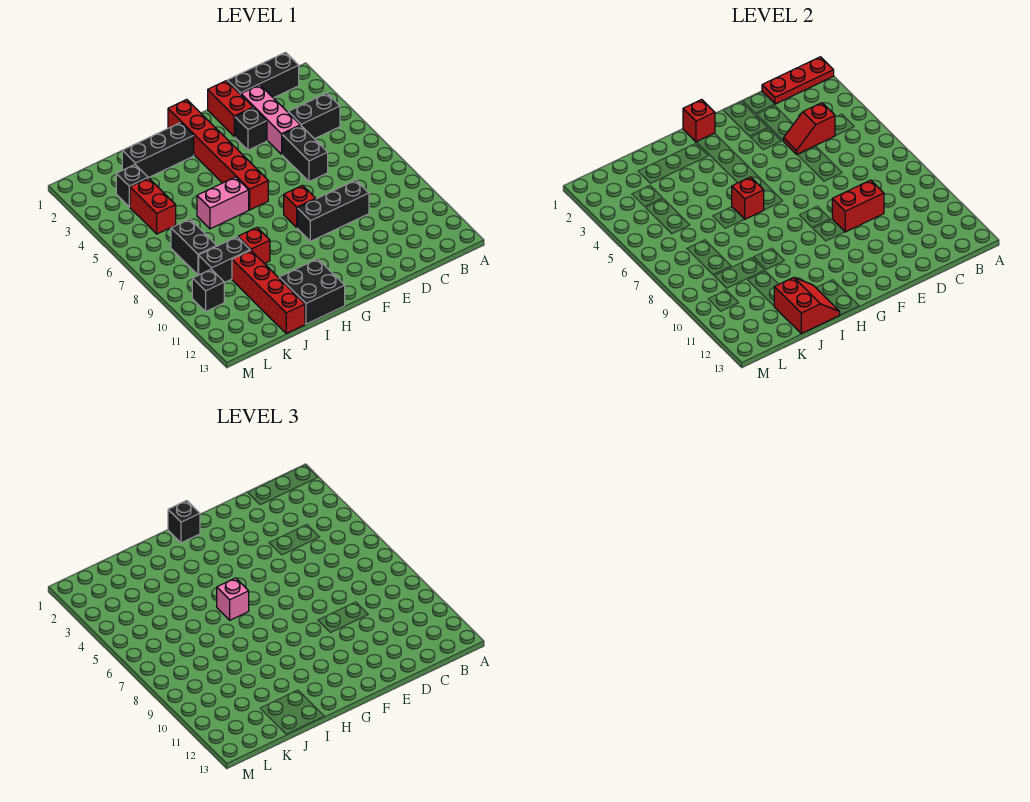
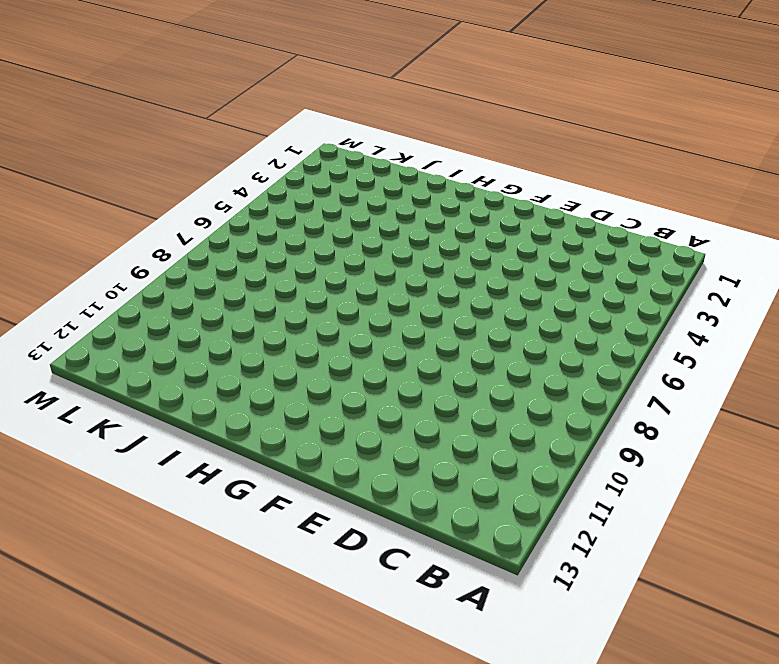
none -> black 1x3 brick [227,52,299,98]
none -> black 1x2 brick [288,93,340,139]
none -> pink 1x3 brick [241,85,300,154]

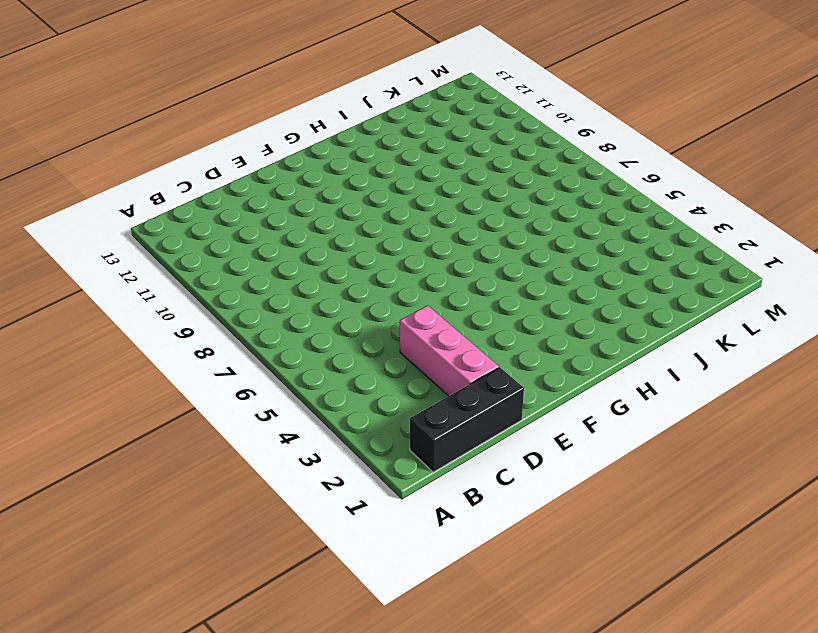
none -> black 1x2 brick [288,93,340,139]
none -> black 1x2 brick [282,126,328,182]
none -> black 1x3 brick [297,180,369,241]

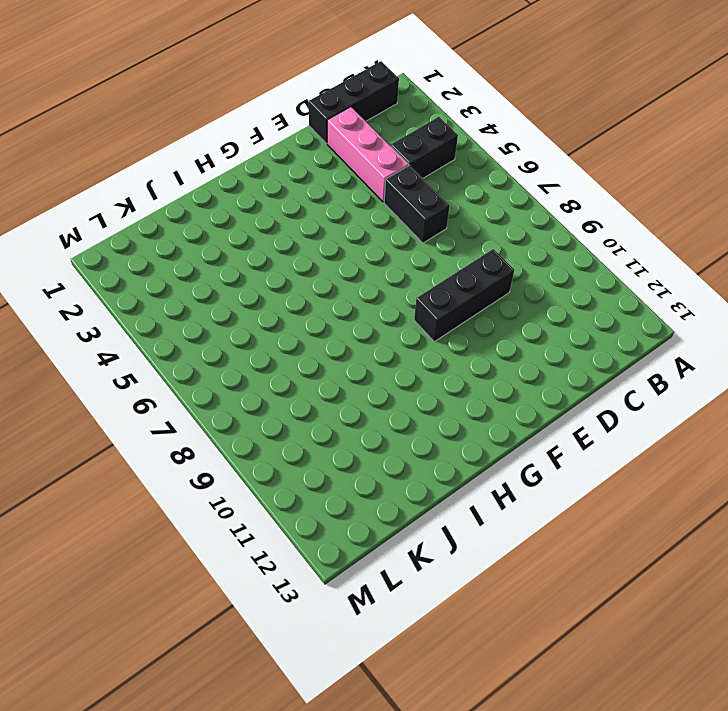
none -> red 1x2 brick [208,81,253,137]
none -> black 1x1 brick [235,108,267,150]
none -> red 1x1 brick [284,185,316,228]

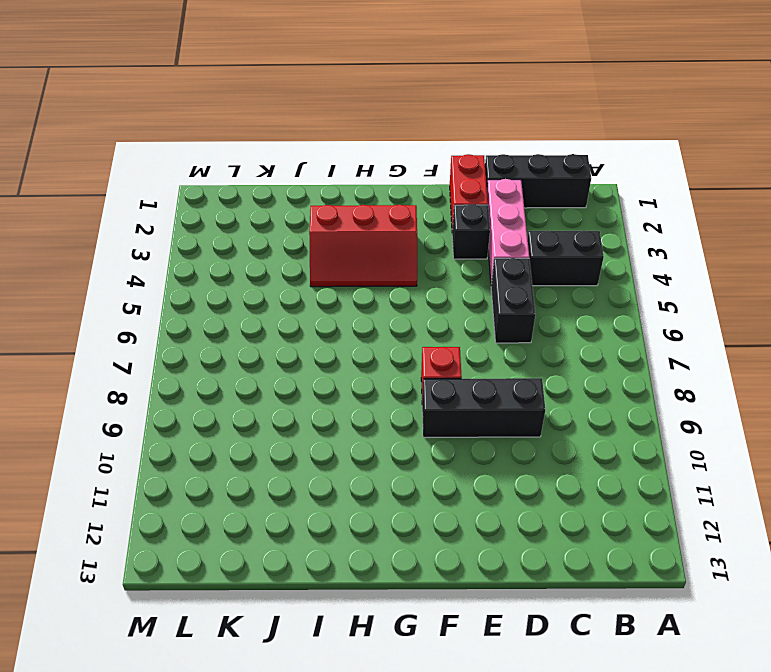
red 2x3 slope [309,205,417,287] -> red 1x6 brick [168,100,268,210]
none -> black 1x3 brick [122,123,194,178]
none -> pink 1x2 brick [197,177,249,229]
none -> black 2x2 brick [279,259,345,324]

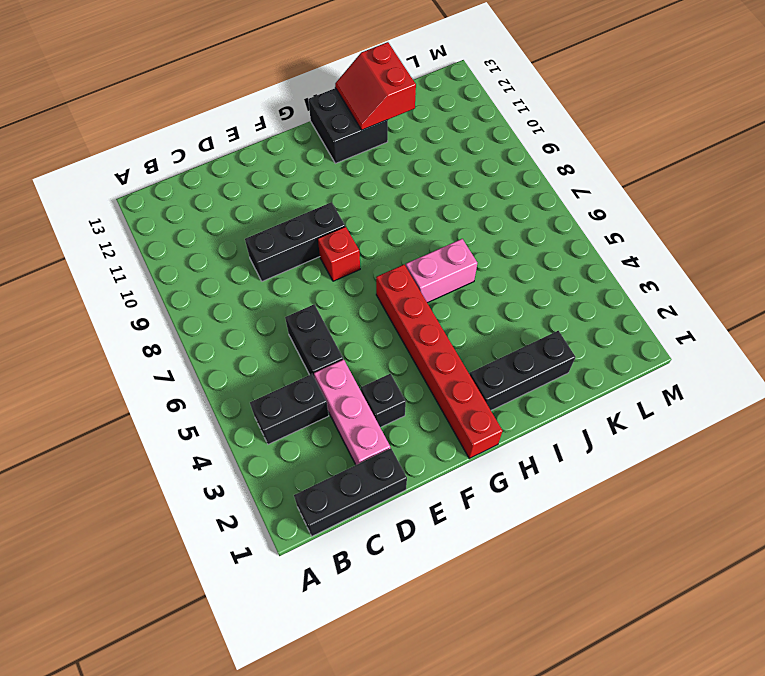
none -> red 1x2 brick [208,81,253,137]
none -> red 1x1 brick [238,227,270,264]
none -> black 1x2 brick [199,237,250,283]

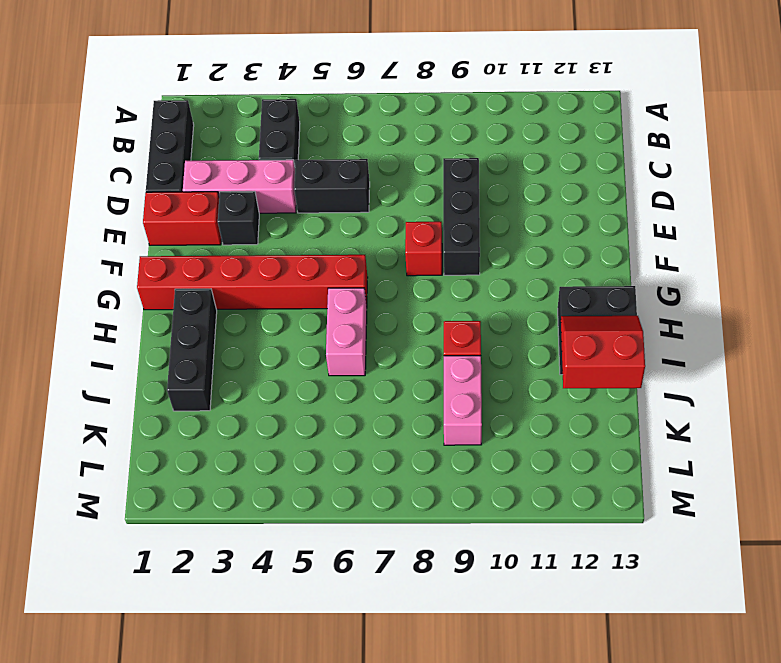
pink 1x2 brick [444,356,482,445] -> black 1x2 brick [199,237,250,283]
none -> red 1x4 brick [232,250,305,334]
none -> black 1x1 brick [116,165,148,207]
none -> red 1x2 brick [130,178,176,234]

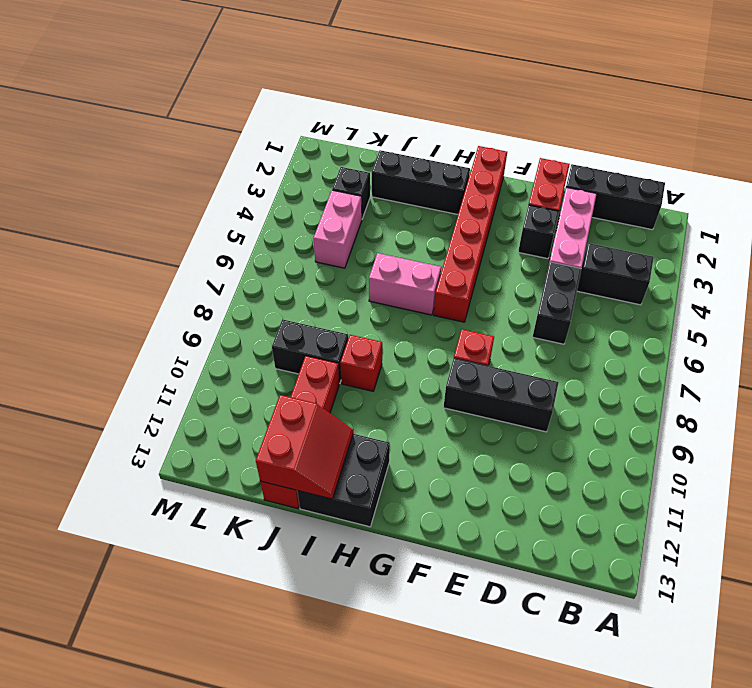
pink 1x2 brick [313,190,362,268] -> red 1x2 brick [130,178,176,234]
none -> black 1x2 brick [171,219,216,275]
none -> black 1x1 brick [192,269,224,311]
none -> red 1x3 plate [762,57,834,104]

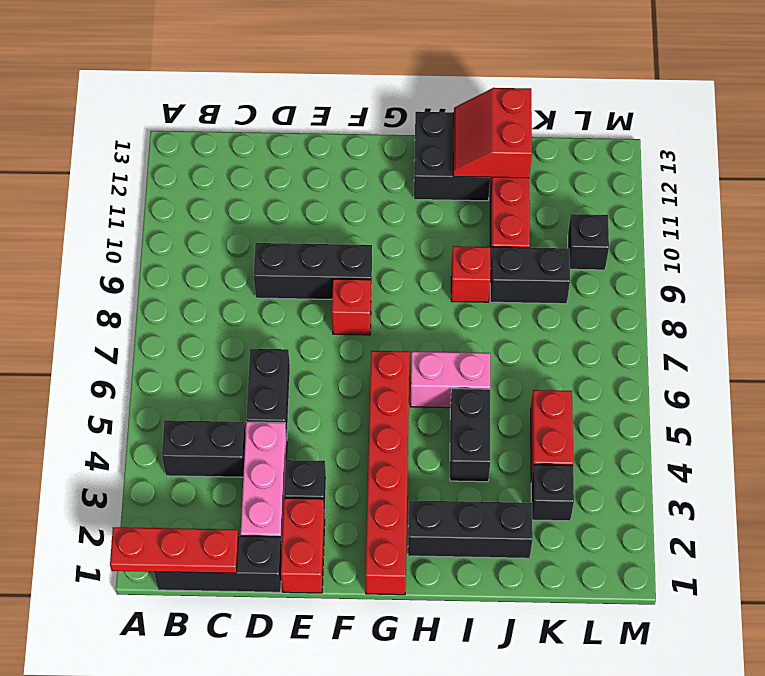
black 1x2 brick [450,389,490,482] -> black 1x2 brick moved to [171,219,216,275]
none -> red 1x2 slope [783,103,835,154]
none -> red 1x2 brick [832,180,884,232]
none -> red 1x1 brick [683,100,715,142]

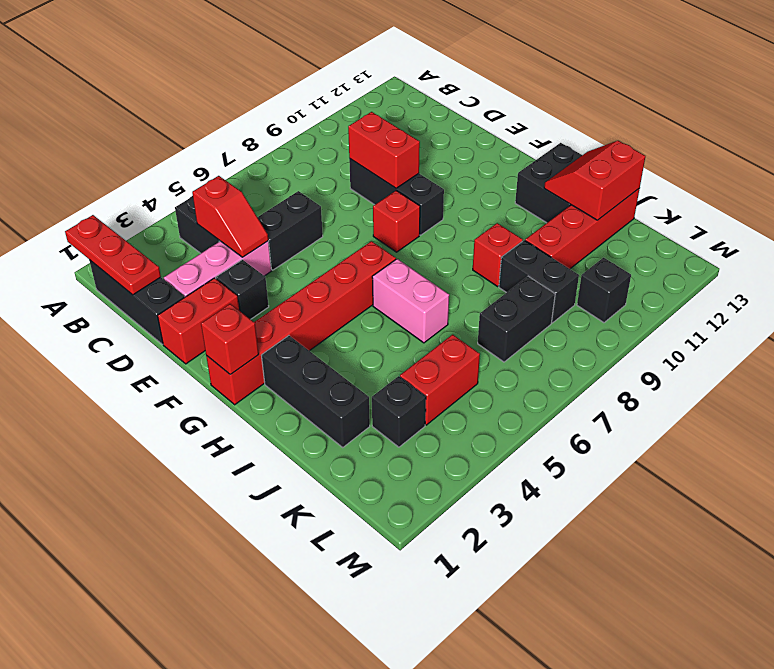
none -> red 1x1 brick [732,177,764,219]
none -> black 1x1 brick [168,501,200,543]
none -> pink 1x1 brick [217,578,249,620]

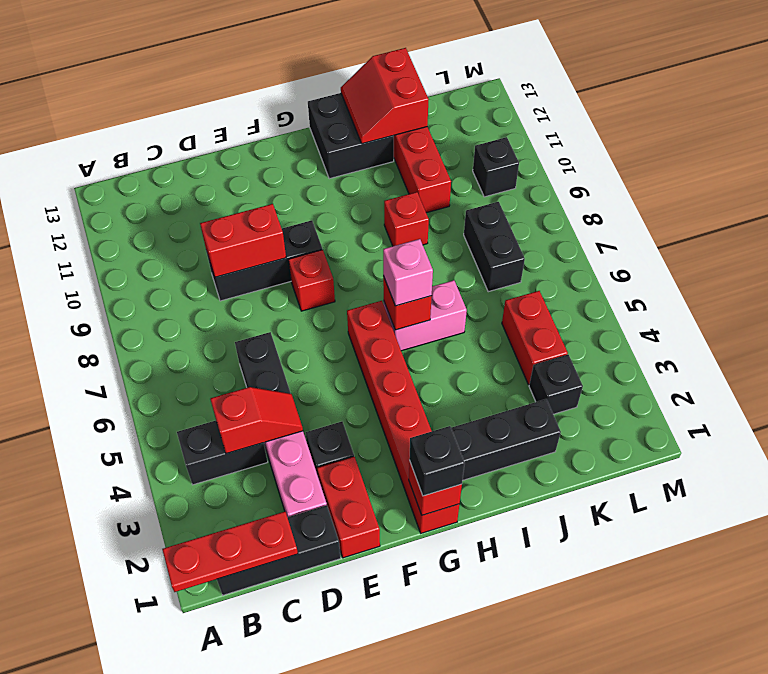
none -> black 1x2 brick [199,237,250,283]

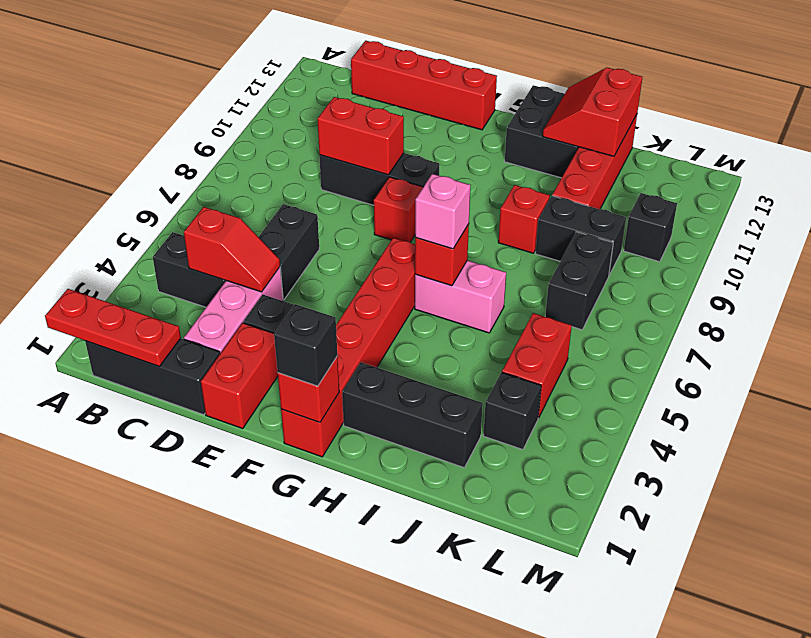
red 1x4 brick [351,41,497,130] -> none

